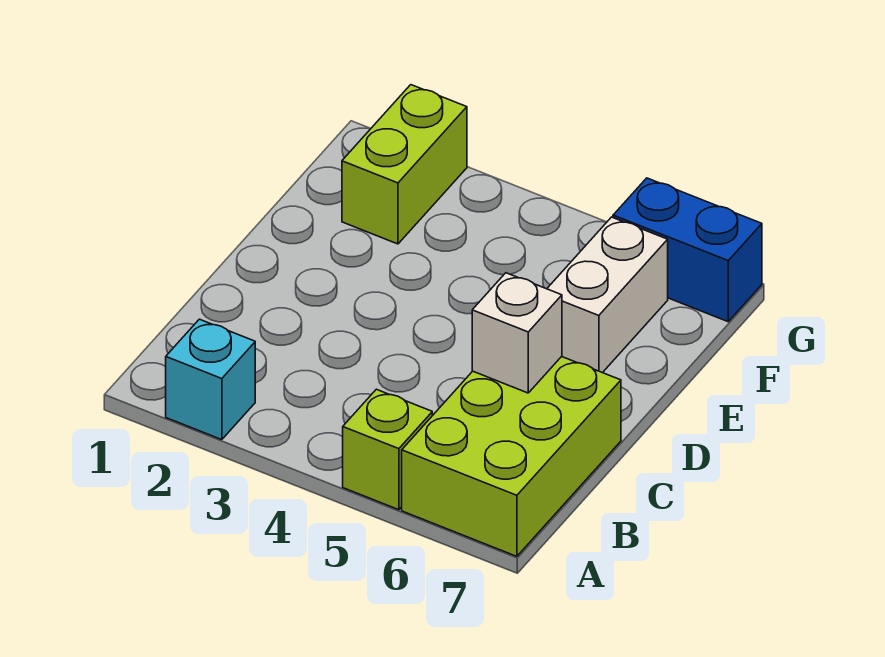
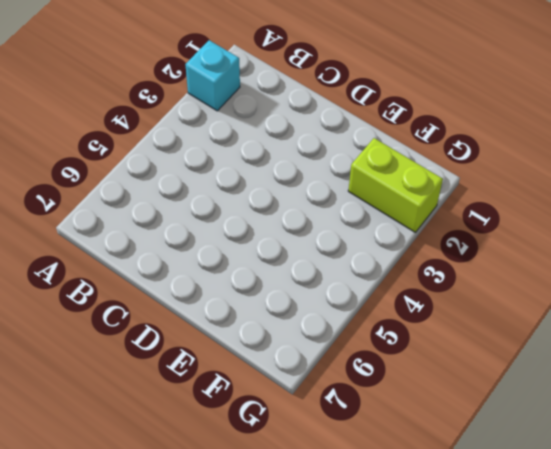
none -> lime 1x1 brick [343,389,432,510]
none -> lime 2x3 brick [402,357,621,556]

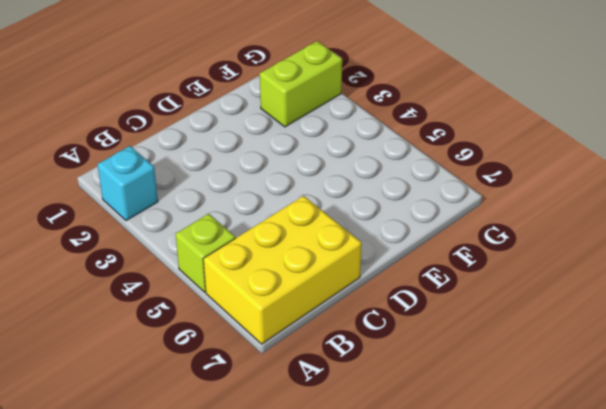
yellow 2x3 brick [203,196,362,344] -> lime 2x3 brick [402,357,621,556]
none -> white 1x2 brick [547,217,668,373]
none -> blue 1x2 brick [613,178,762,322]

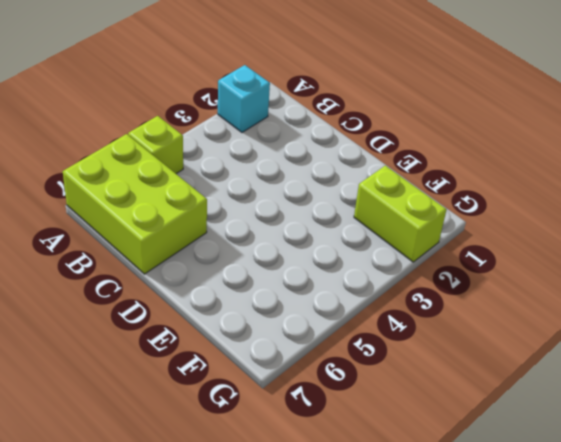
none -> white 1x2 brick [547,217,668,373]
none -> blue 1x2 brick [613,178,762,322]

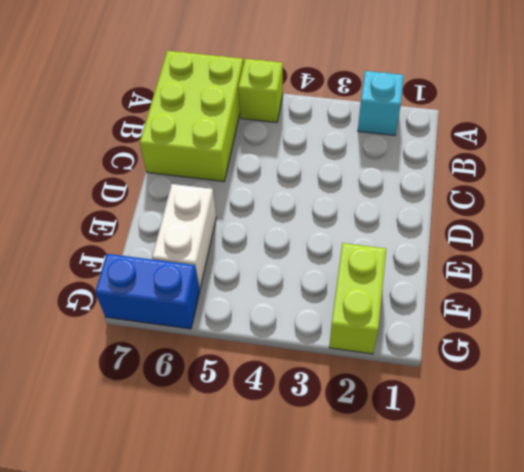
none -> white 1x1 brick [472,273,562,393]

